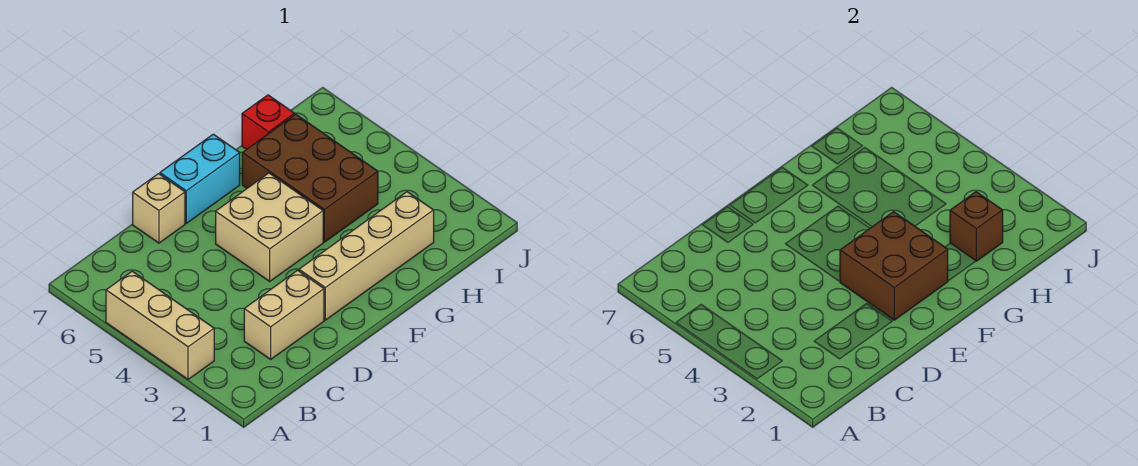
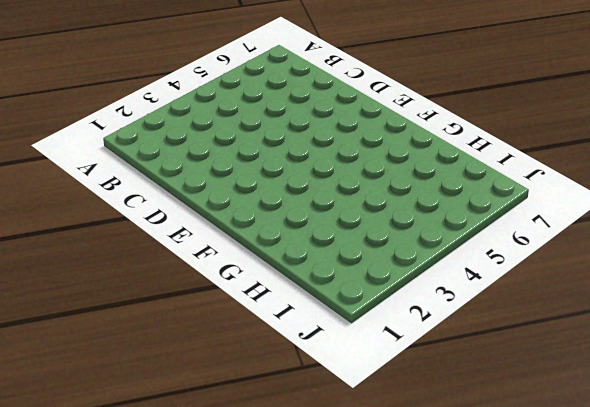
none -> tan 1x3 brick [106,271,214,379]
none -> tan 1x2 brick [244,270,324,359]

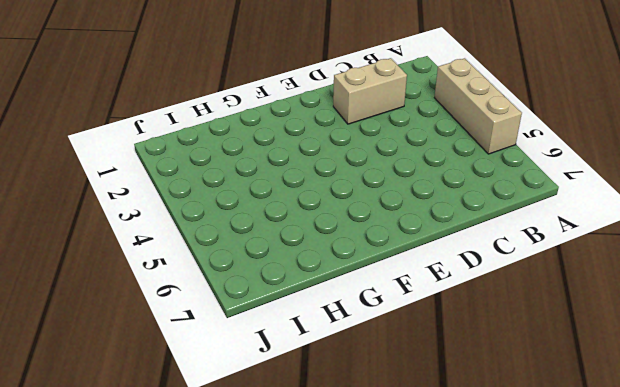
none -> tan 1x1 brick [133,174,185,243]
none -> tan 1x4 brick [299,192,434,320]

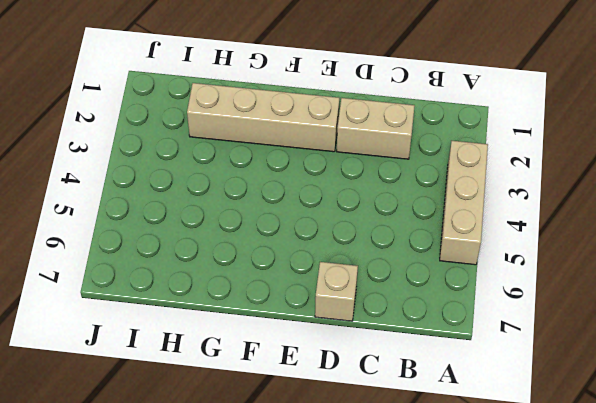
none -> tan 2x2 brick [216,173,323,281]
none -> cyan 1x2 brick [160,134,240,223]

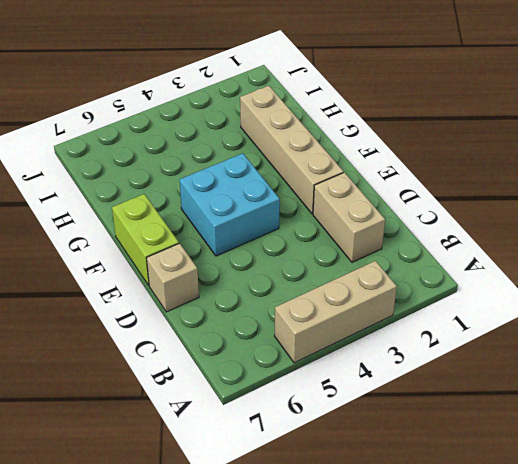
cyan 2x2 brick [180,153,280,256] -> tan 2x2 brick [216,173,323,281]
lime 1x2 brick [112,194,179,285] -> cyan 1x2 brick [160,134,240,223]
none -> brown 2x3 brick [242,114,378,242]
none -> red 1x1 brick [242,95,294,149]

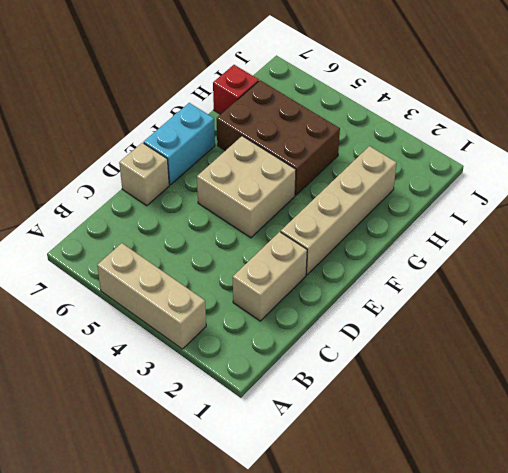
none -> brown 2x2 brick [840,212,948,320]
none -> brown 1x1 brick [950,192,1003,261]

